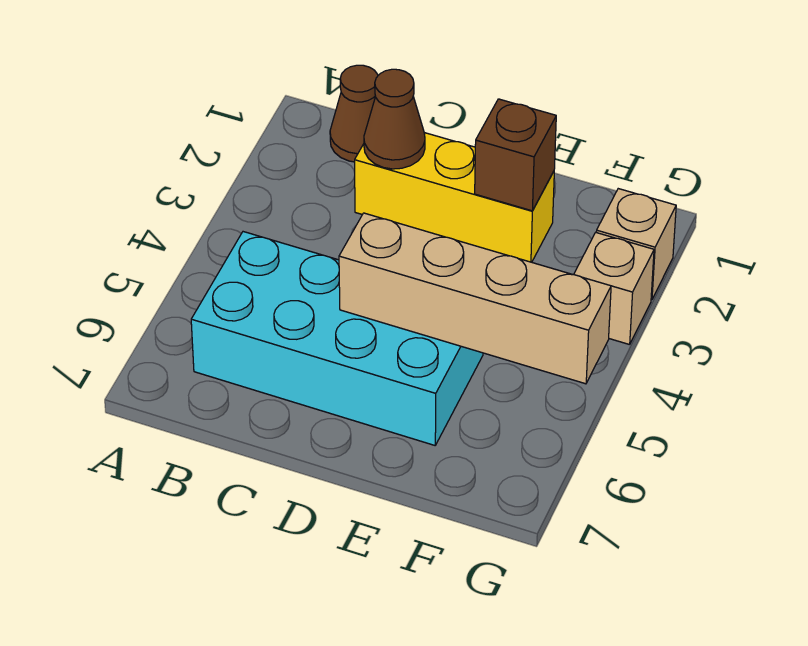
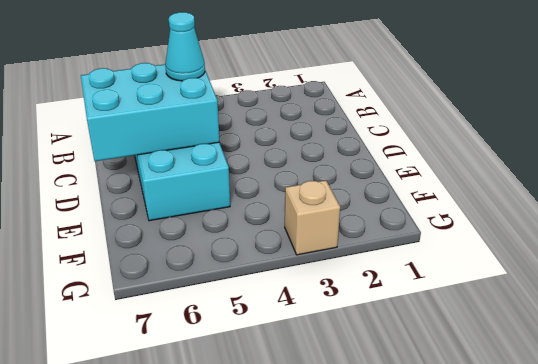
cyan 2x3 brick [81,63,220,161] -> tan 1x4 brick [339,213,611,384]
cyan 1x1 cone [165,12,205,81] -> none
none -> brown 1x1 cone [330,65,378,162]
none -> yellow 1x3 brick [355,133,554,262]

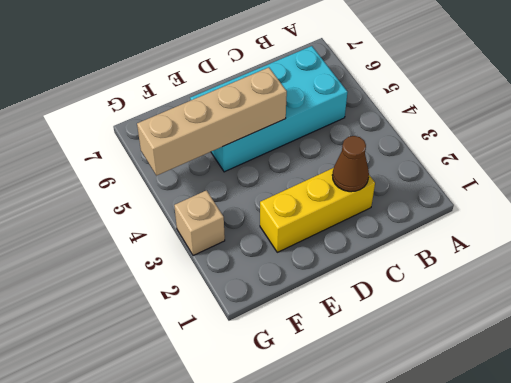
none -> brown 1x1 cone [330,65,378,162]
none -> tan 1x1 brick [596,189,676,300]

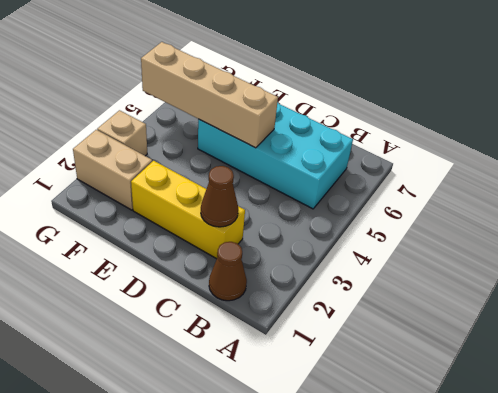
tan 1x2 brick [73,130,152,210] -> tan 1x1 brick [596,189,676,300]
none -> brown 1x1 brick [475,99,556,211]

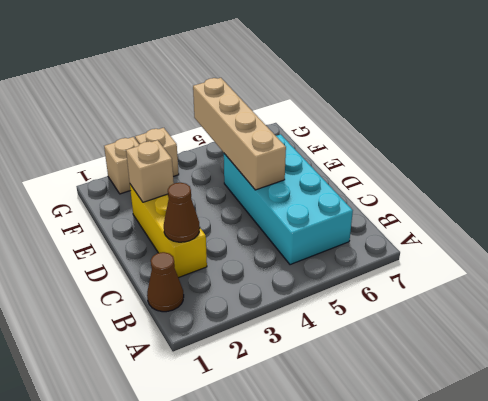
tan 1x1 brick [126,140,174,202] -> brown 1x1 brick [475,99,556,211]

